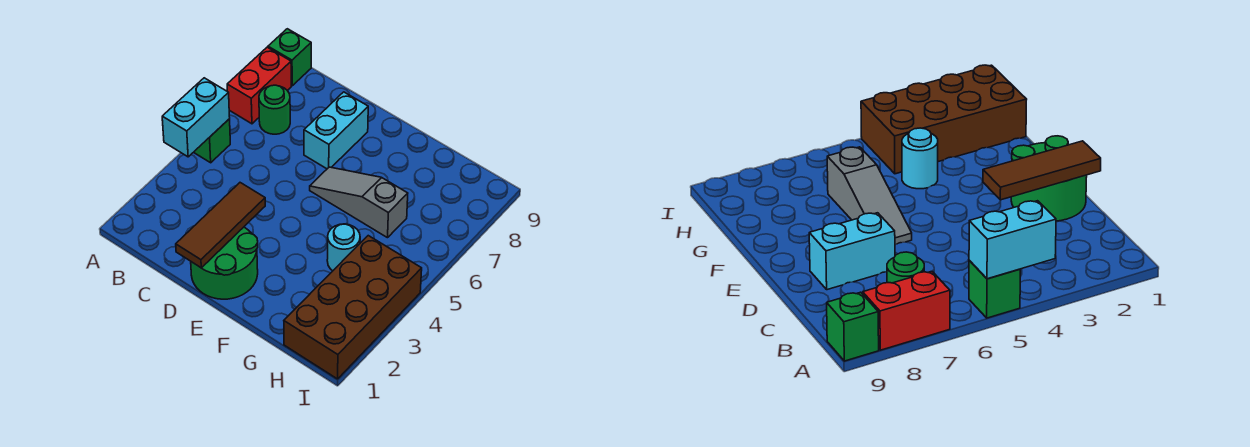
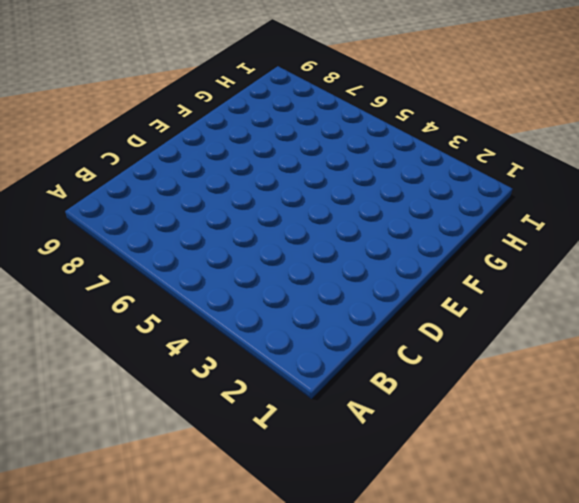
none -> green 1x1 brick [194,119,230,163]
none -> red 1x2 brick [227,47,291,124]

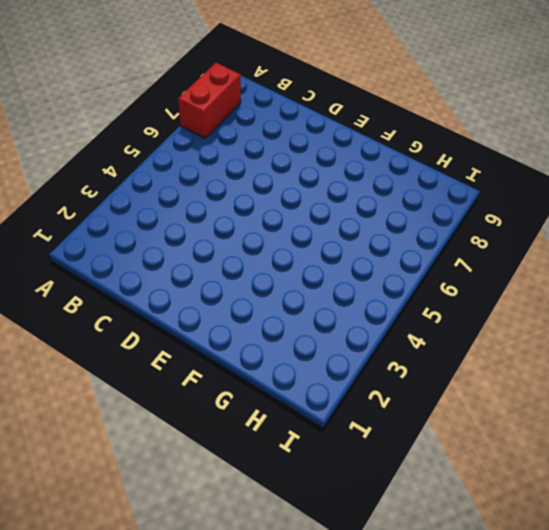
none -> green 1x1 brick [194,119,230,163]
none -> green 1x1 brick [268,29,311,86]

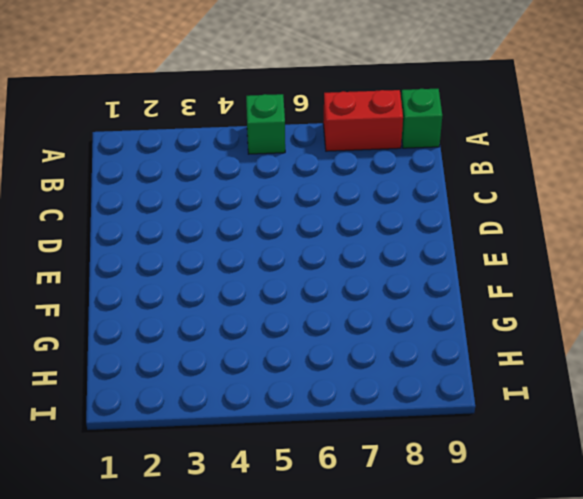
none -> green 1x1 round brick [259,85,290,134]
none -> green 2x2 round brick [191,227,258,299]

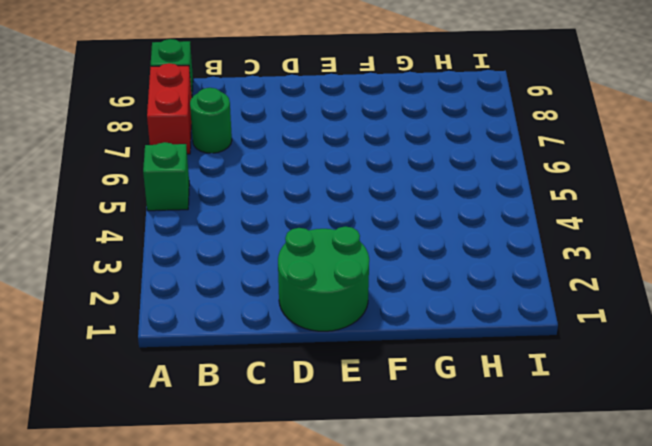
none -> cyan 1x2 brick [304,92,368,169]
none -> grey 1x3 slope [310,167,408,238]

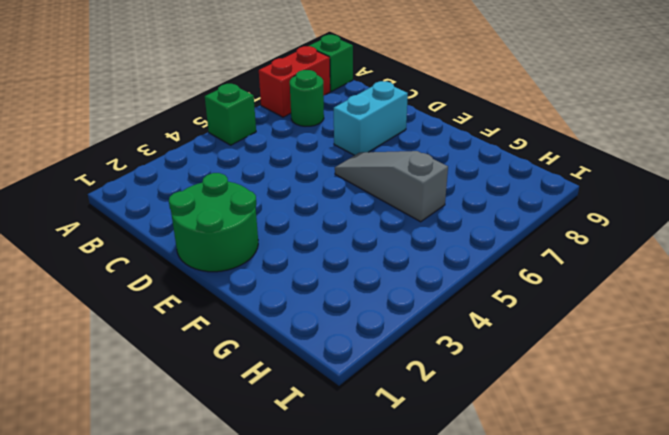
none -> cyan 1x1 round brick [327,224,360,271]
none -> brown 2x4 brick [284,236,422,379]

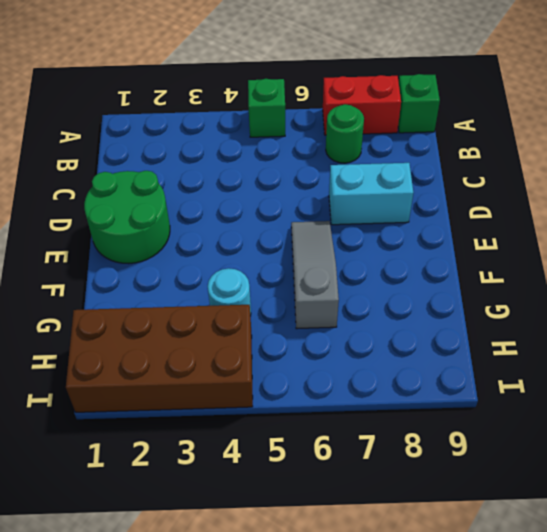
none -> cyan 1x2 brick [162,78,230,157]
none -> brown 1x3 tile [176,183,265,268]

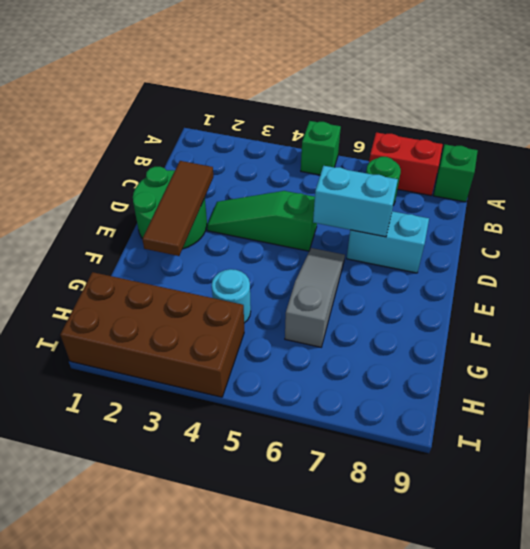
brown 1x3 tile [142,161,213,256] -> brown 1x3 tile turned to [176,183,265,268]
green 1x3 slope [207,191,317,251] -> none
cyan 1x2 brick [313,166,398,237] -> cyan 1x2 brick moved to [162,78,230,157]

